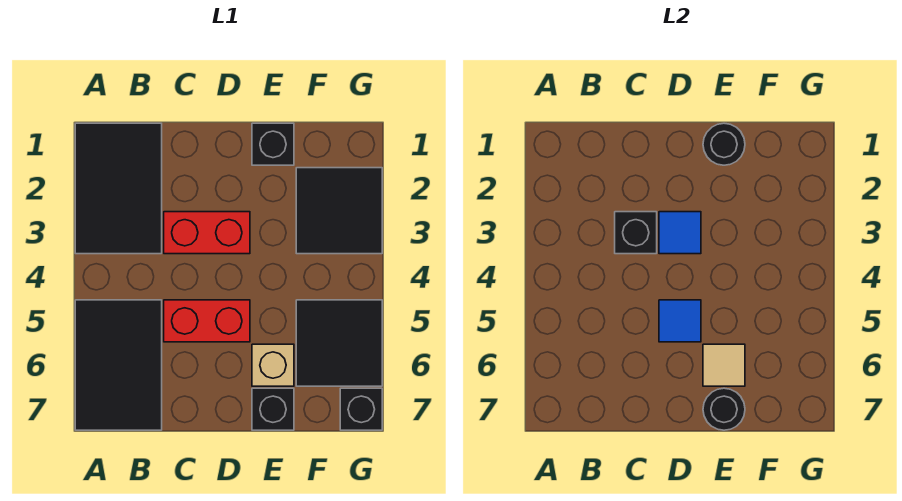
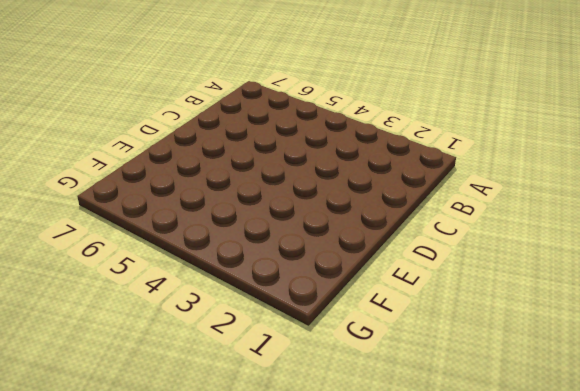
none -> black 2x3 tile [75,123,162,254]
none -> black 2x3 tile [75,300,162,430]
none -> red 1x2 brick [164,212,250,254]

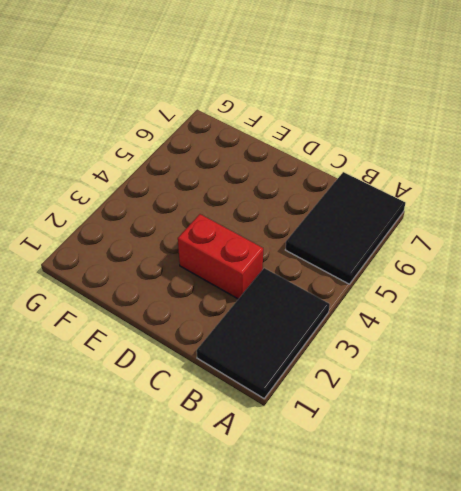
none -> red 1x2 brick [164,300,250,342]
none -> black 1x1 brick [252,123,294,165]
none -> tan 1x1 brick [252,344,294,386]

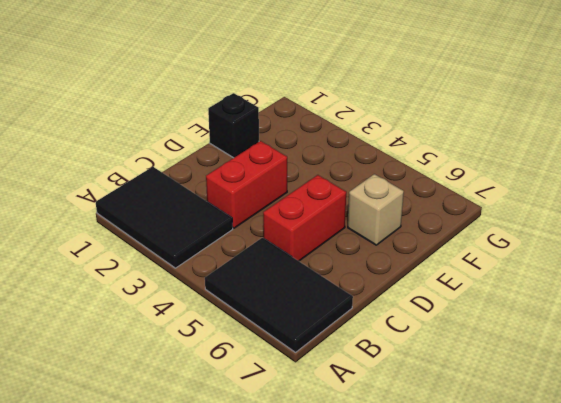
none -> black 1x1 brick [252,388,294,430]
none -> black 2x2 tile [296,168,382,254]
none -> black 2x2 tile [296,300,382,386]

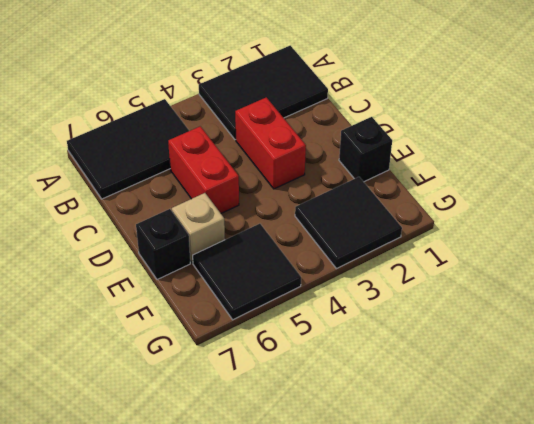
none -> black 1x1 brick [340,388,382,430]
none -> black 1x1 brick [615,212,657,254]
none -> blue 1x1 tile [659,212,701,254]

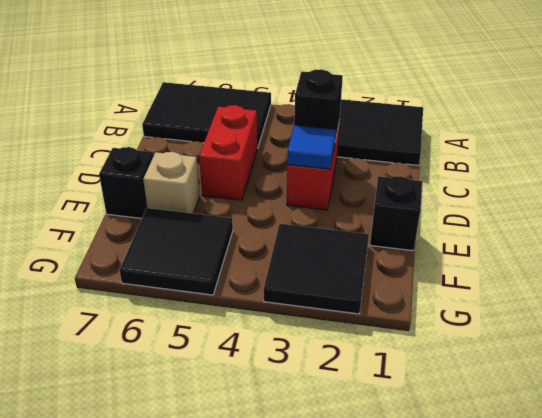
none -> black 1x1 brick [340,388,382,430]
none -> blue 1x1 tile [659,300,701,342]
none -> black 1x1 round brick [703,123,745,165]

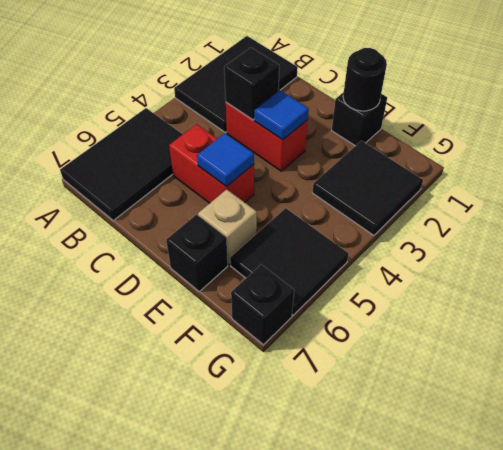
none -> tan 1x1 tile [703,344,745,386]
none -> black 1x1 round brick [703,388,745,430]

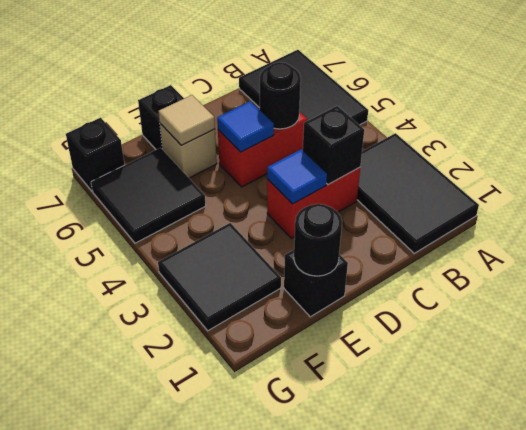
black 1x1 round brick [260,62,301,129] -> black 1x1 round brick moved to [703,388,745,430]

